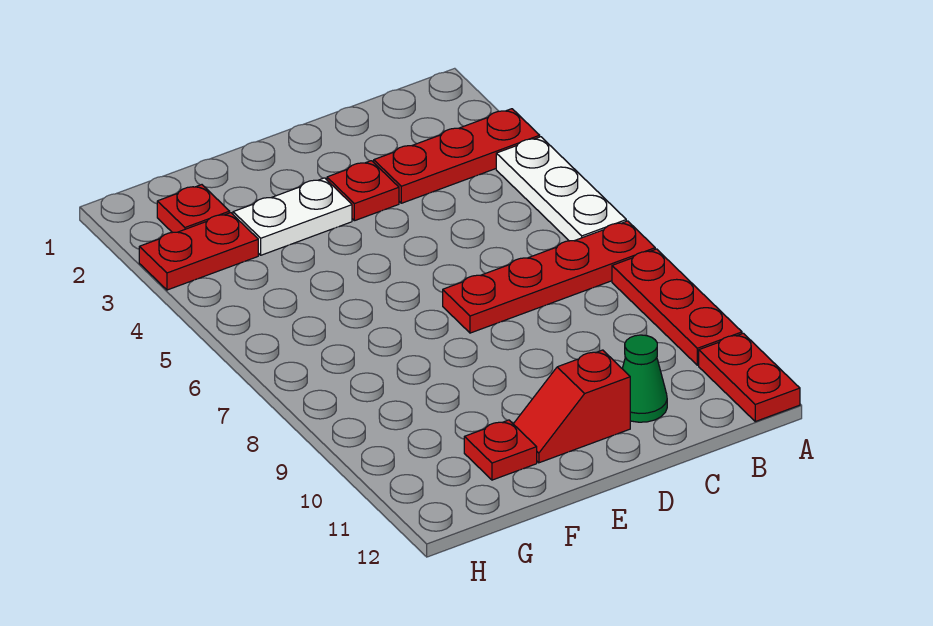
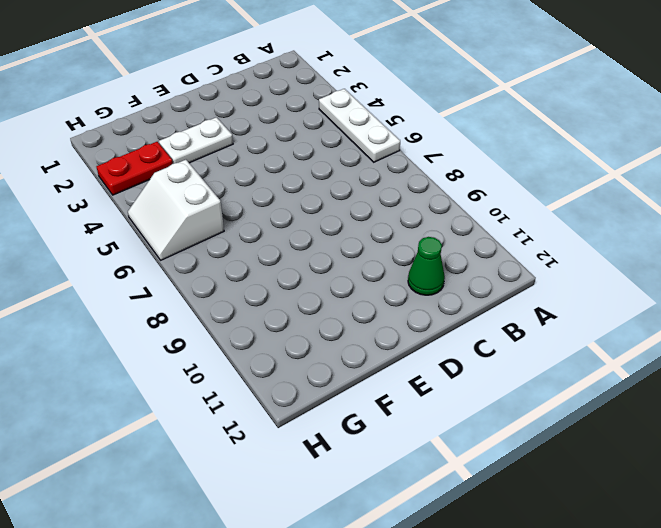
white 2x2 slope [128,160,224,260] -> none
none -> red 1x3 plate [374,109,540,203]
none -> red 1x4 plate [443,221,655,333]
none -> red 1x3 plate [612,249,742,365]

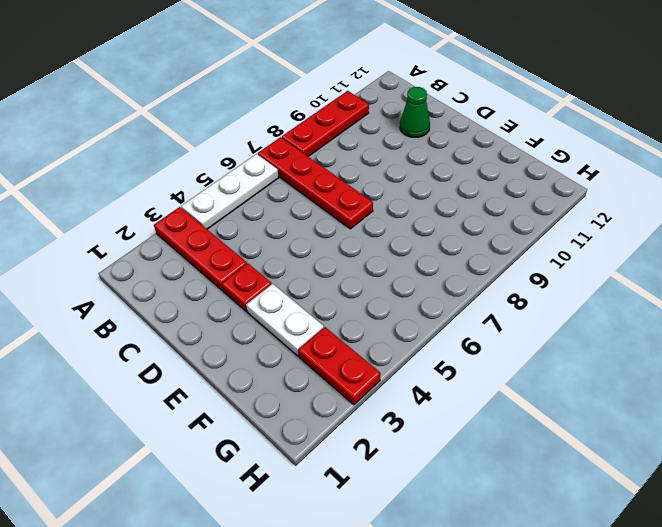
none -> red 1x2 plate [699,333,800,421]
none -> red 1x2 slope [514,350,630,463]
none -> red 1x1 plate [464,420,537,480]

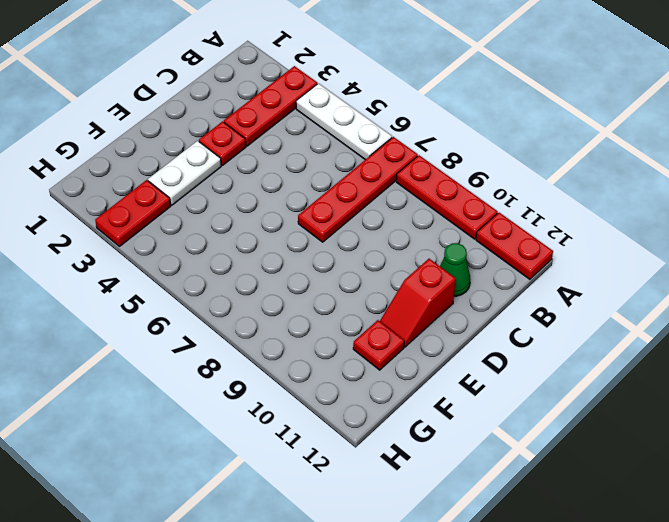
none -> red 1x1 plate [157,185,230,233]

